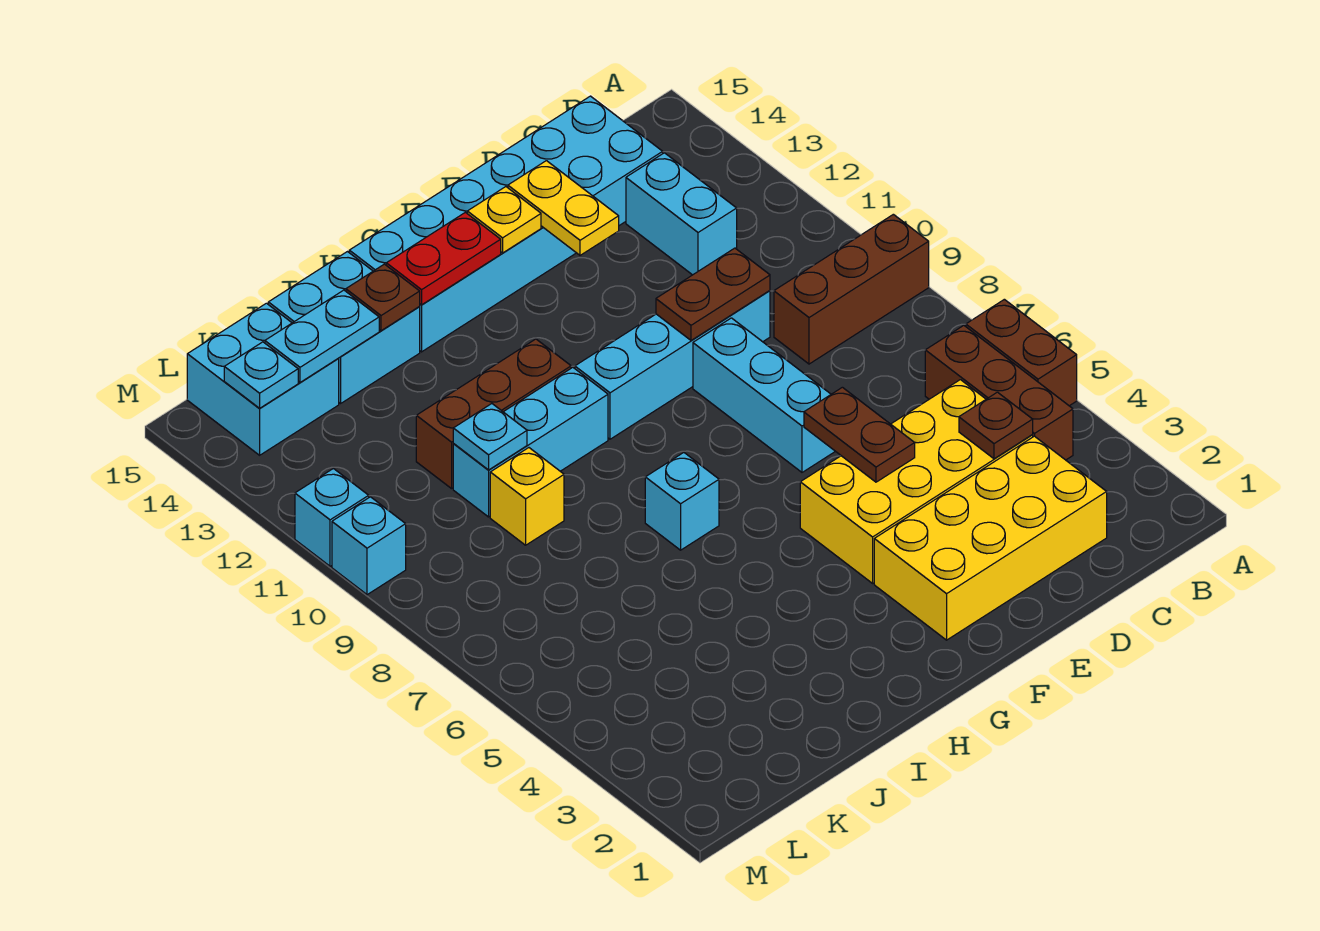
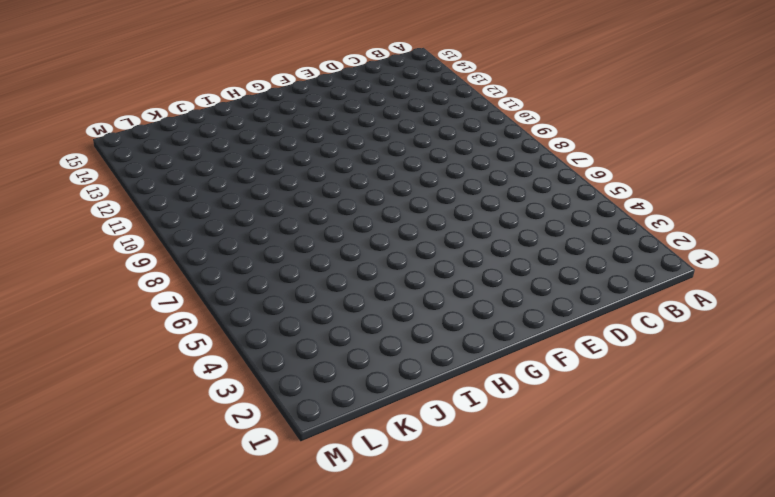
none -> brown 1x2 brick [966,299,1077,406]
none -> brown 1x3 brick [774,214,929,364]
none -> brown 1x3 brick [925,325,1073,460]

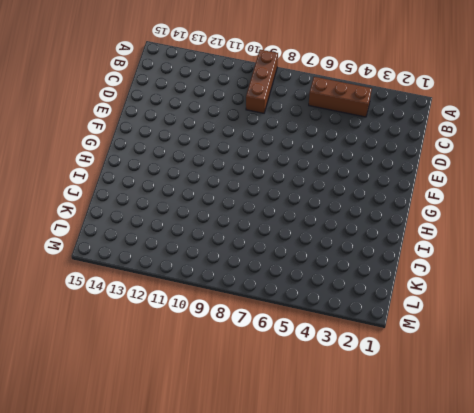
none -> brown 1x2 brick [966,299,1077,406]
none -> yellow 2x4 brick [874,436,1107,640]
none -> yellow 2x4 brick [800,380,1033,583]

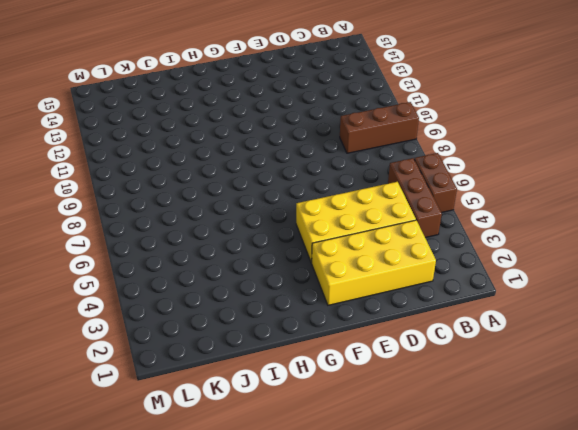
none -> cyan 1x2 brick [626,153,737,275]
none -> cyan 2x6 brick [349,96,663,352]
none -> cyan 1x4 brick [575,291,770,439]

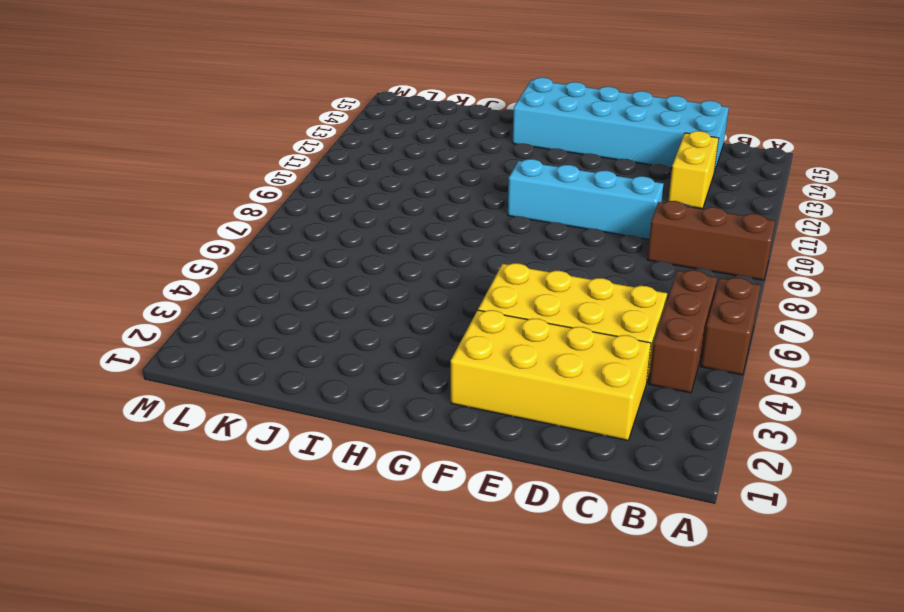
yellow 1x2 brick [668,131,719,209] -> cyan 1x2 brick [626,153,737,275]
none -> cyan 1x3 brick [693,318,835,472]
none -> cyan 1x1 brick [645,453,719,550]
none -> cyan 1x3 brick [453,367,608,517]

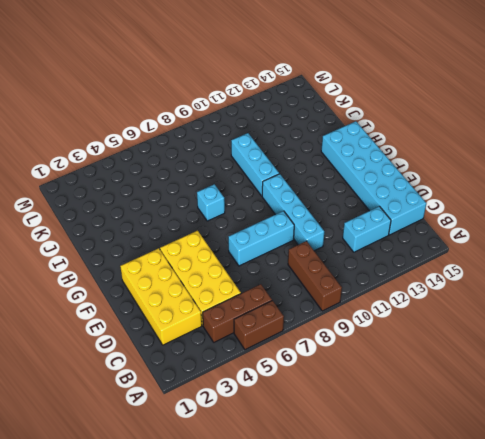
none -> brown 1x3 brick [416,339,571,489]
none -> cyan 2x2 brick [268,252,420,403]
none -> yellow 1x1 brick [490,448,564,545]

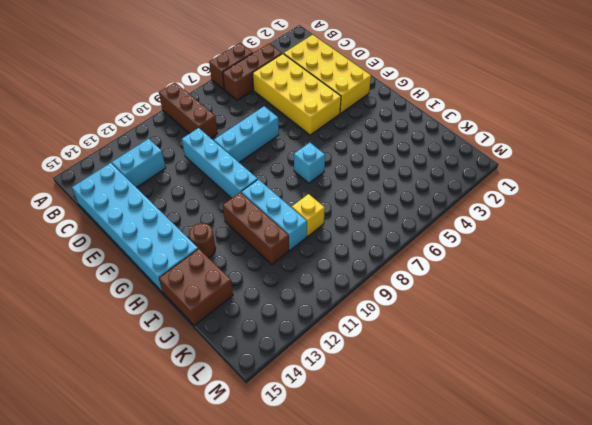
brown 1x1 round brick [189,223,215,258] -> none
brown 2x2 brick [159,249,233,325] -> cyan 2x2 brick [268,252,420,403]
none -> cyan 2x2 brick [187,303,339,455]
none -> cyan 1x1 brick [332,497,406,595]
none -> cyan 1x1 brick [295,469,369,566]

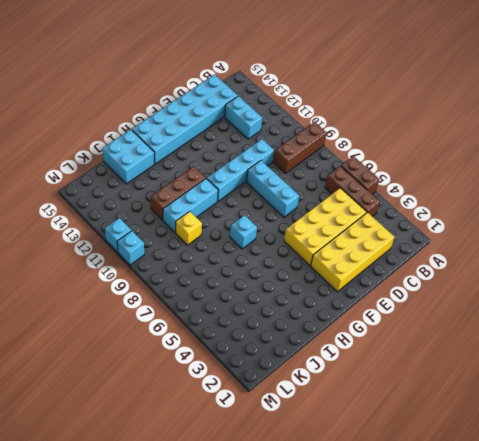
none -> cyan 2x2 brick [187,303,339,455]
none -> brown 1x1 plate [959,392,1033,459]
none -> brown 1x2 plate [656,248,770,340]

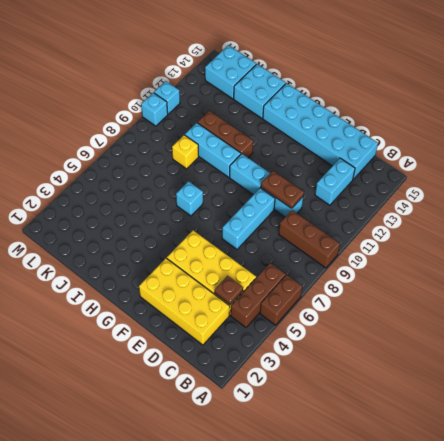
none -> brown 1x2 plate [804,387,915,482]
none -> yellow 1x2 plate [508,161,619,255]
none -> yellow 1x1 plate [467,187,541,253]

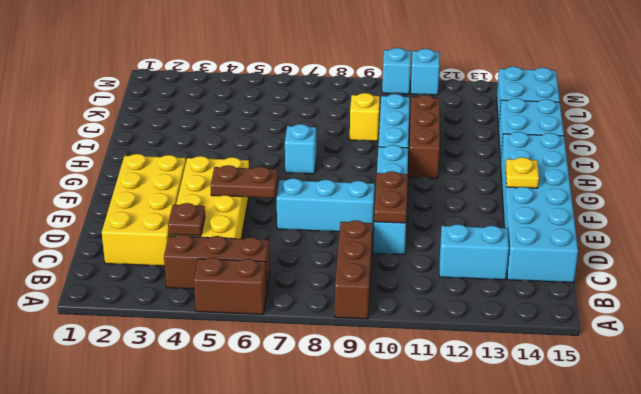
none -> yellow 1x2 plate [508,161,619,255]
none -> red 1x2 plate [386,212,501,305]
none -> brown 1x1 plate [346,264,420,331]

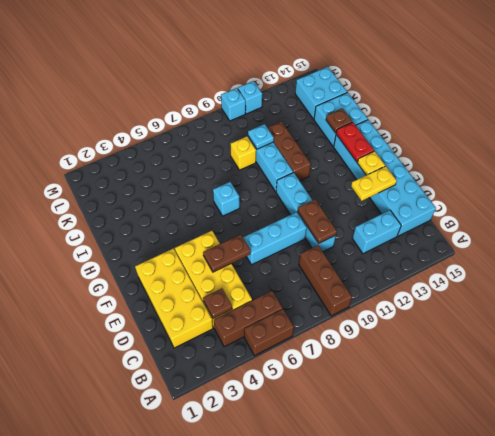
none -> cyan 1x2 plate [265,290,379,382]
none -> cyan 1x1 plate [224,342,298,408]

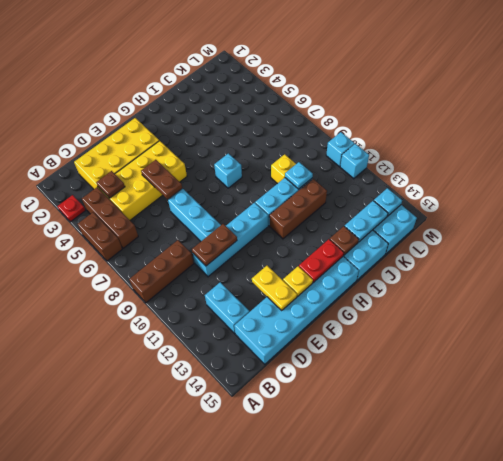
red 1x1 plate [57,195,86,222] -> none

